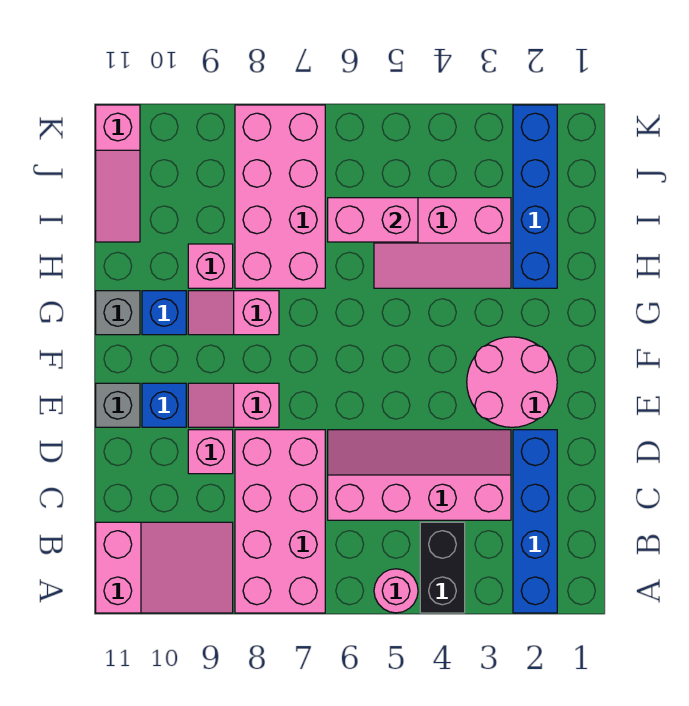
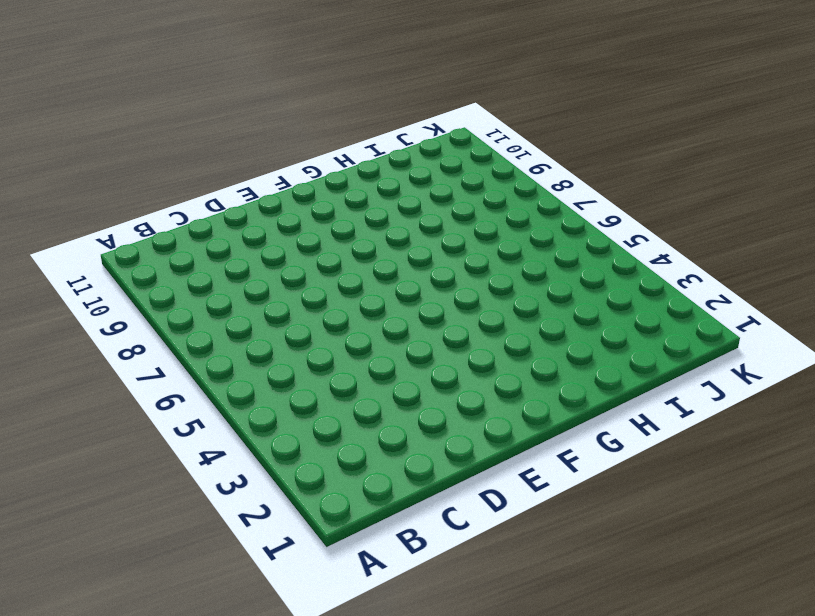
none -> blue 1x4 brick [513,430,557,613]
none -> black 1x2 brick [420,522,465,613]
none -> pink 1x1 round brick [374,569,418,613]

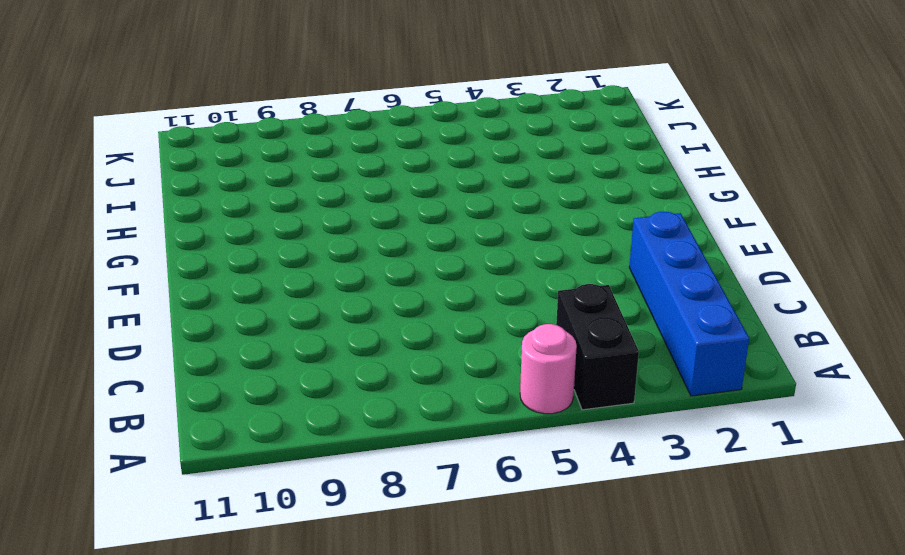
none -> pink 2x4 brick [235,430,325,613]
none -> pink 2x3 slope [96,522,233,613]
none -> pink 2x4 slope [328,430,511,520]

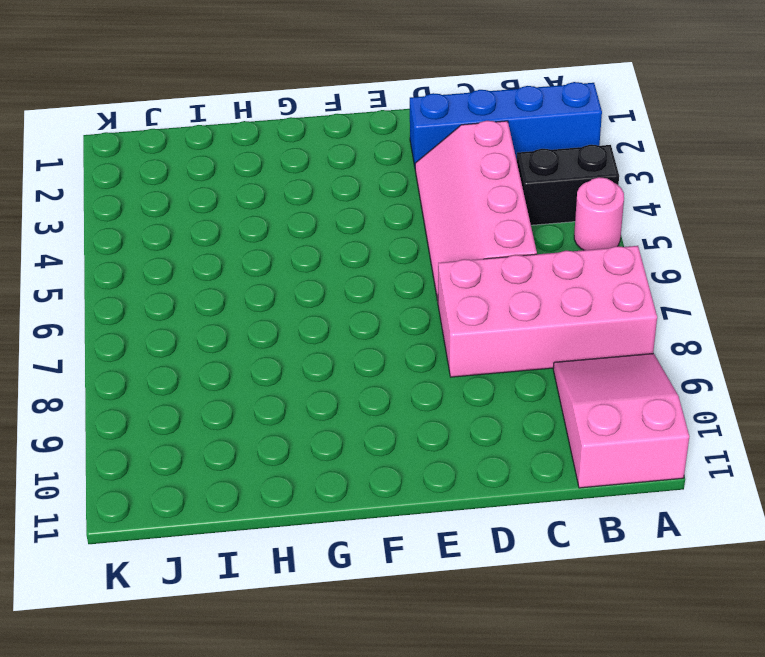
none -> pink 1x1 brick [188,430,233,474]
none -> pink 2x2 round brick [467,337,557,427]
none -> pink 1x2 slope [188,383,279,427]

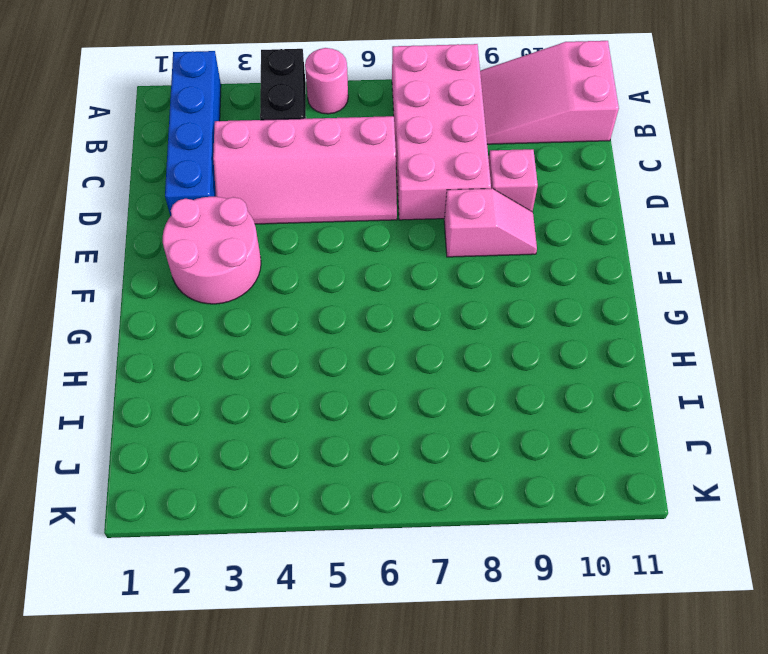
none -> blue 1x1 brick [142,383,186,427]
none -> grey 1x1 brick [96,383,140,427]
none -> pink 1x2 slope [188,291,279,335]

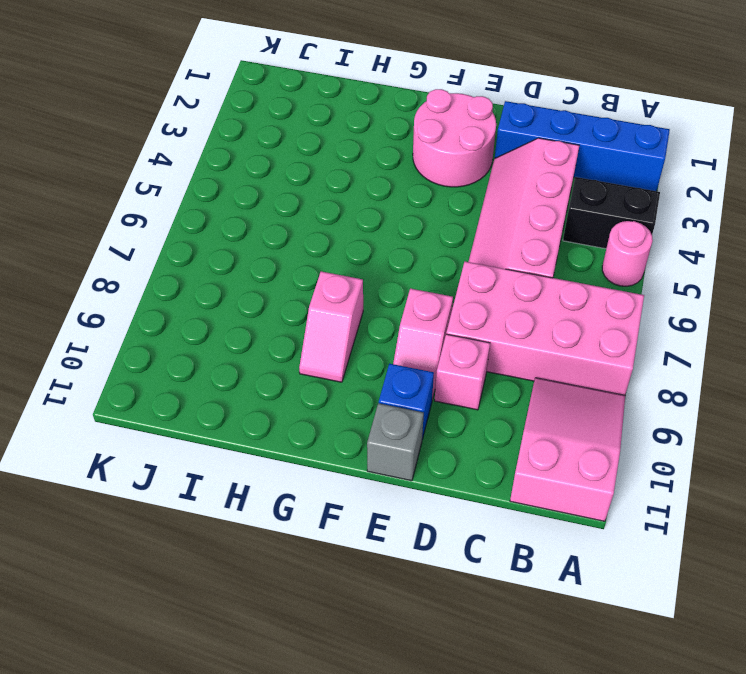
none -> blue 1x1 brick [142,291,186,335]
none -> grey 1x1 brick [96,291,140,335]
none -> blue 1x4 brick [513,105,557,288]

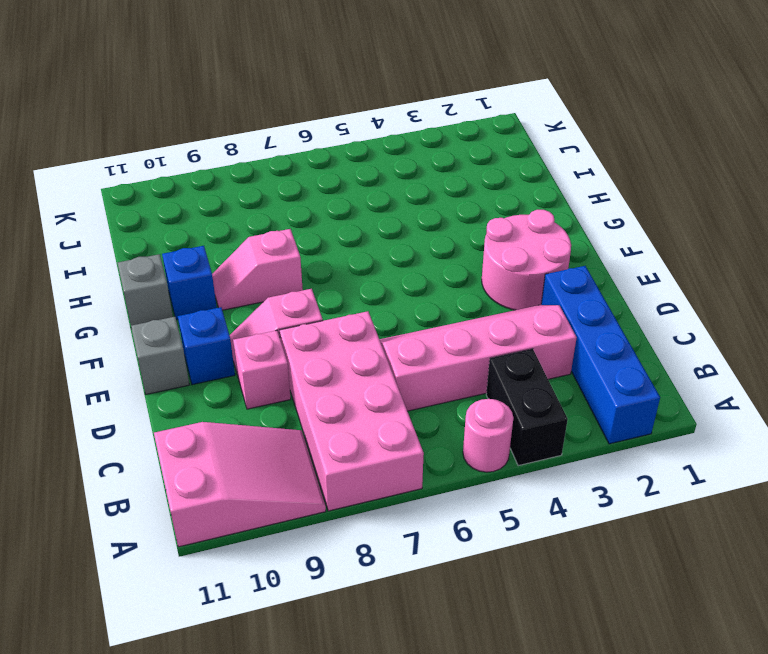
none -> blue 1x4 brick [513,105,557,288]
none -> pink 2x3 slope [374,198,511,288]
none -> pink 2x4 brick [235,105,325,288]

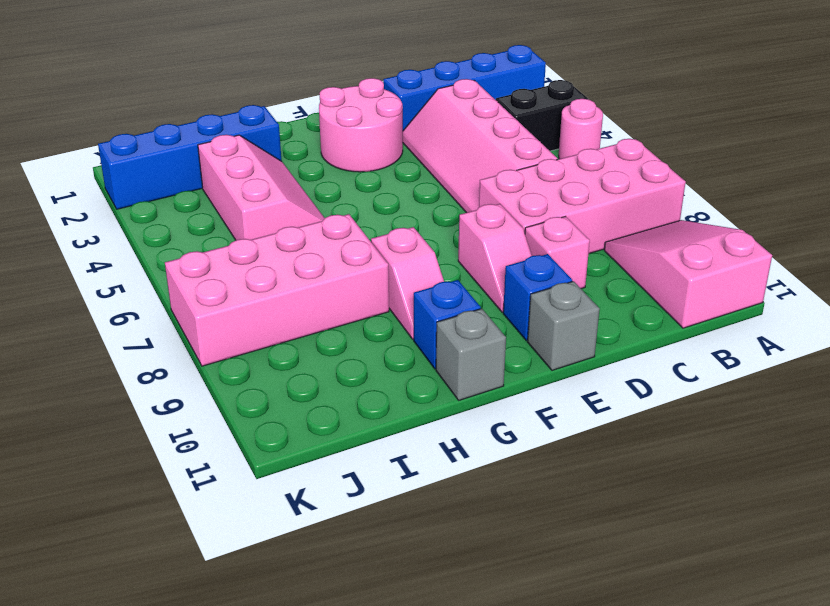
none -> pink 1x1 brick [188,244,233,288]
none -> pink 1x3 slope [96,105,140,242]
none -> pink 1x2 brick [328,198,418,242]

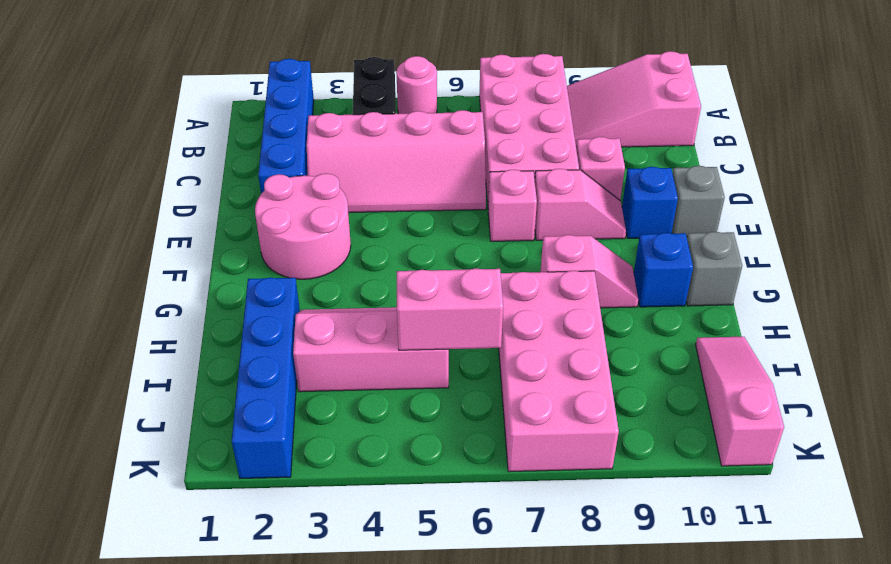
pink 1x1 brick [488,170,537,241] -> pink 1x1 brick moved to [188,244,233,288]

